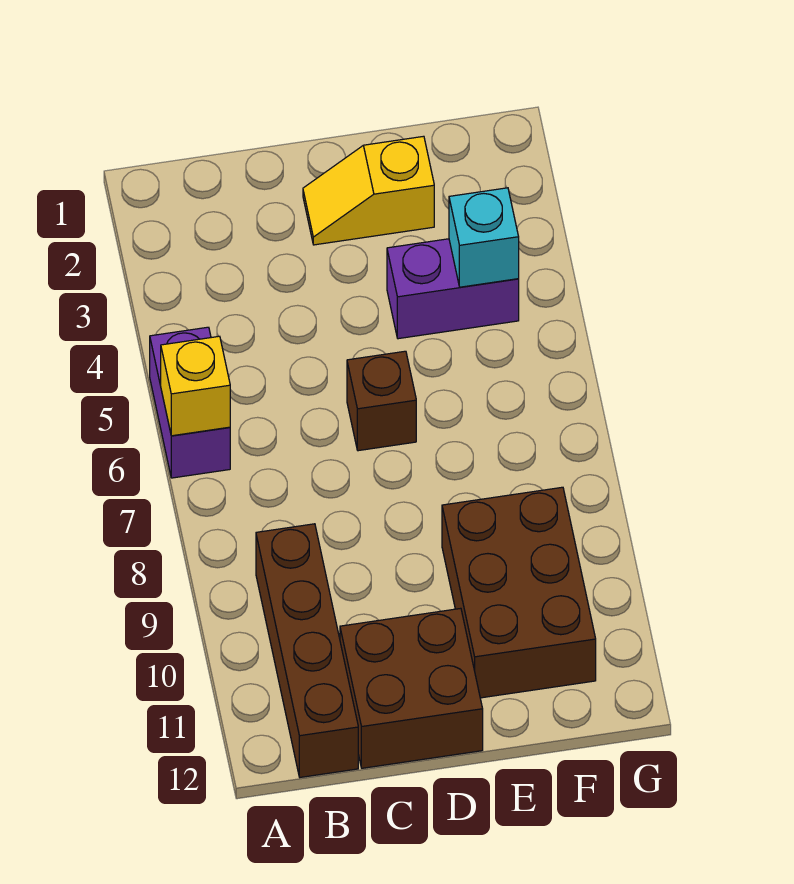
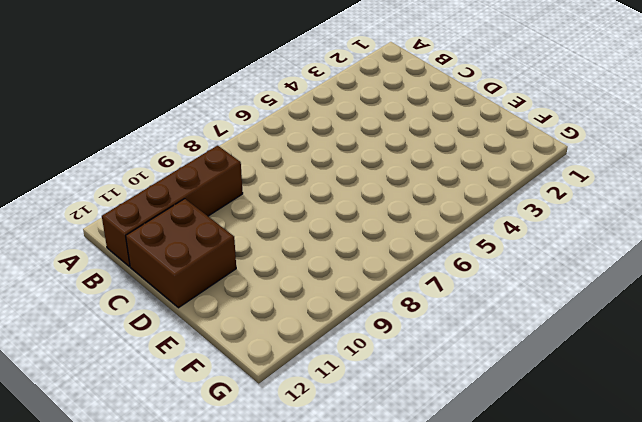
none -> purple 1x2 brick [150,327,230,478]
none -> yellow 1x2 slope [303,136,434,245]

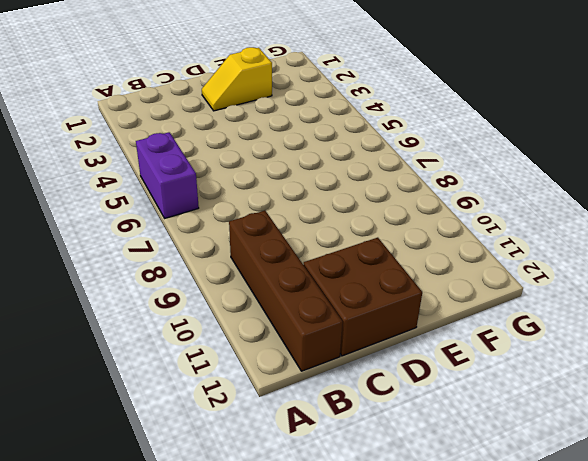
none -> brown 1x1 brick [347,351,416,451]
none -> purple 1x2 brick [387,239,519,339]

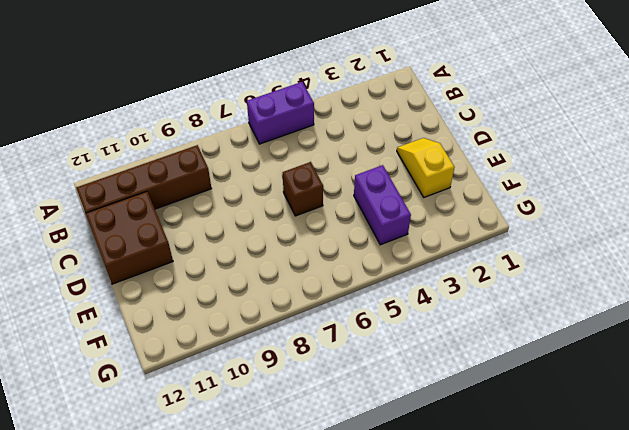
none -> brown 2x3 brick [442,487,596,698]
none -> yellow 1x1 brick [161,336,230,436]

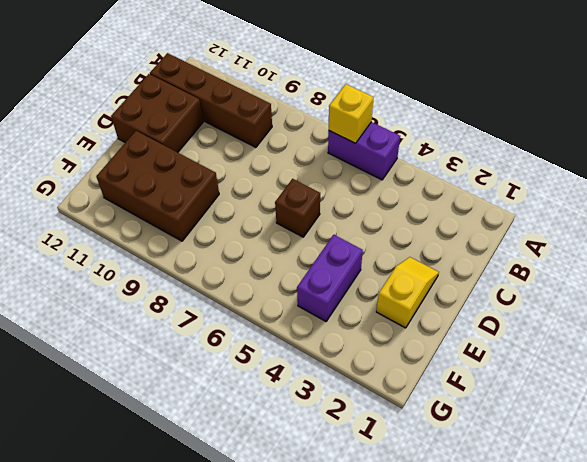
none -> cyan 1x1 brick [449,188,519,287]

